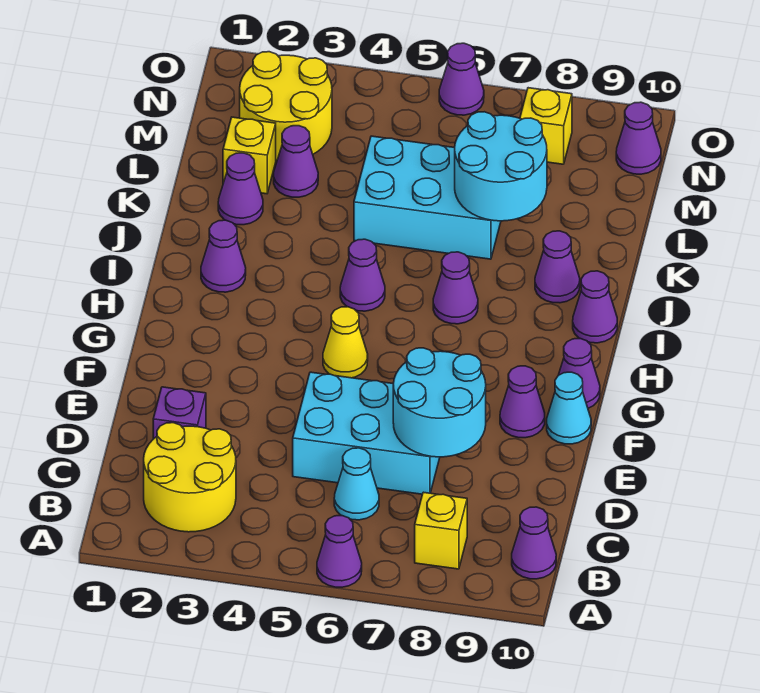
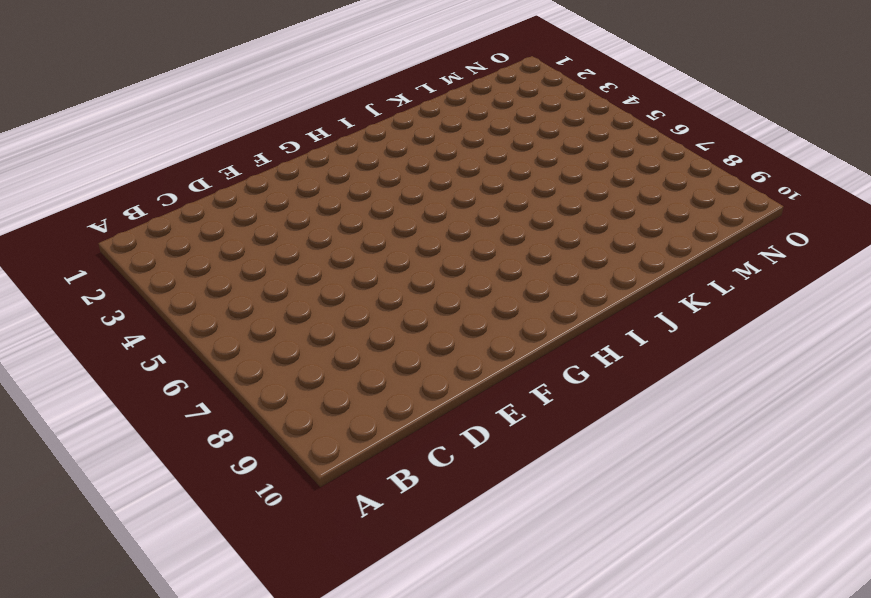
none -> purple 1x1 cone [317,516,362,587]
none -> yellow 2x2 round brick [144,423,236,532]
none -> yellow 1x1 brick [415,492,467,569]

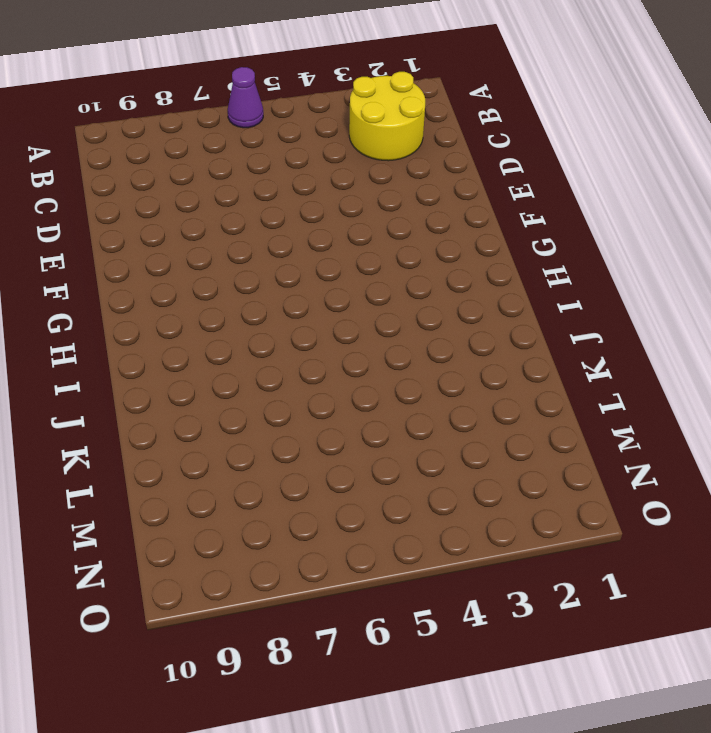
none -> yellow 1x1 brick [415,492,467,569]
none -> purple 1x1 cone [512,507,556,579]
none -> cyan 1x1 cone [334,448,379,520]

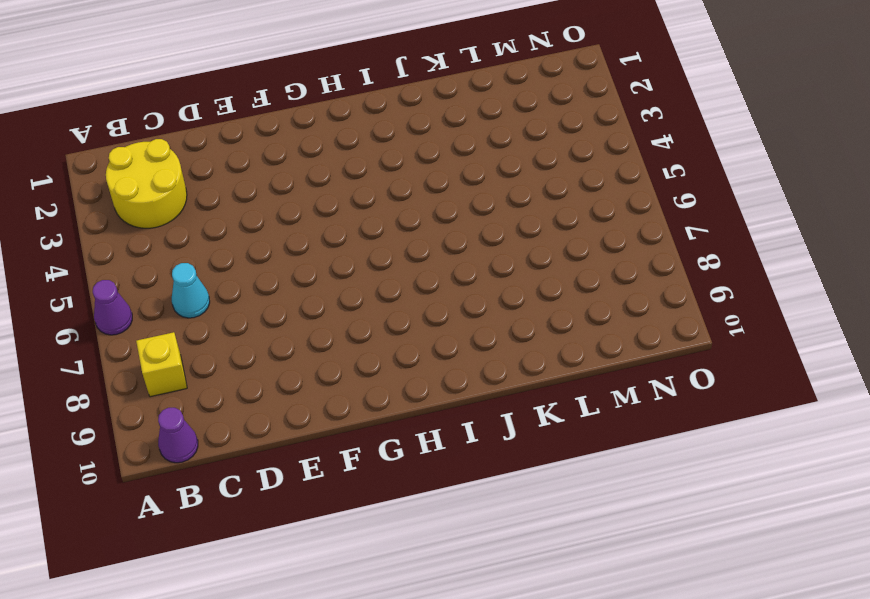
none -> purple 1x1 brick [153,387,206,439]
none -> cyan 2x3 brick [293,372,440,494]
none -> purple 1x1 cone [500,366,545,438]

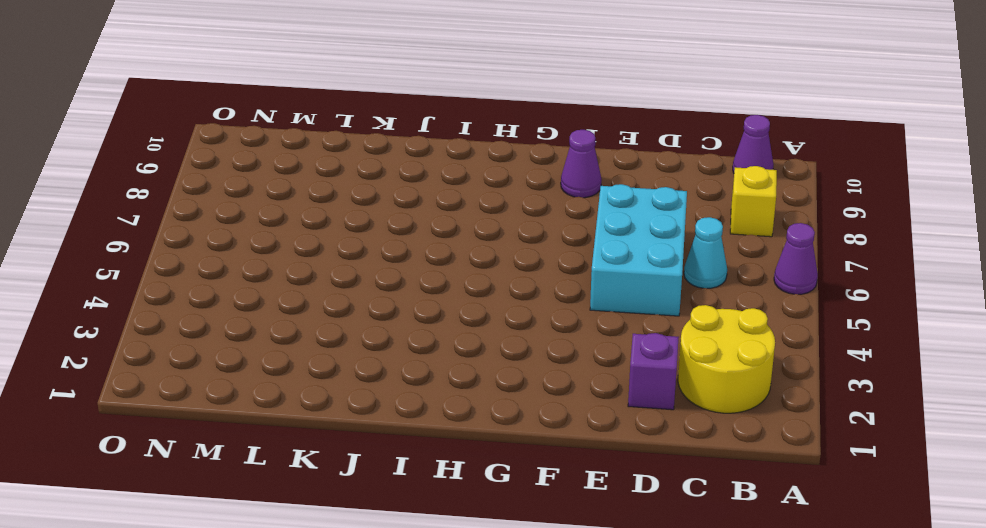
none -> cyan 1x1 cone [547,372,591,444]
none -> yellow 1x1 cone [323,307,368,378]
none -> purple 1x1 cone [559,339,600,408]

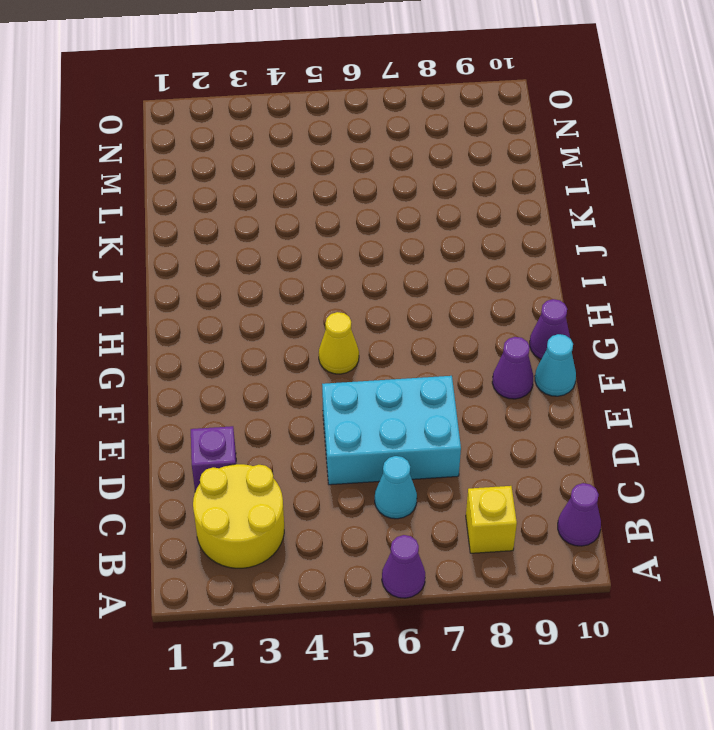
none -> purple 1x1 cone [201,220,246,292]
none -> purple 1x1 cone [340,239,385,311]
none -> purple 1x1 cone [433,252,478,324]

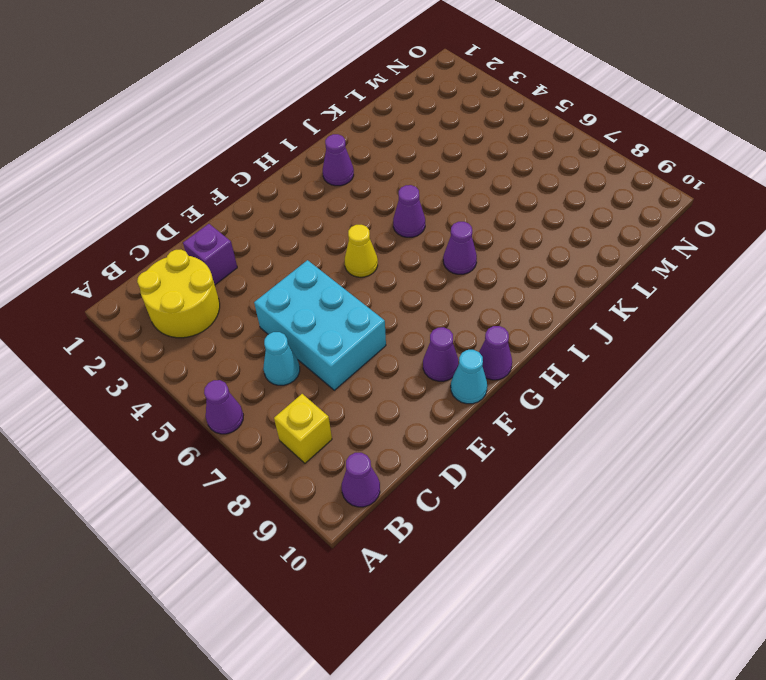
none -> purple 1x1 cone [573,271,617,343]
none -> purple 1x1 cone [535,231,580,303]
none -> purple 1x1 cone [218,153,263,225]

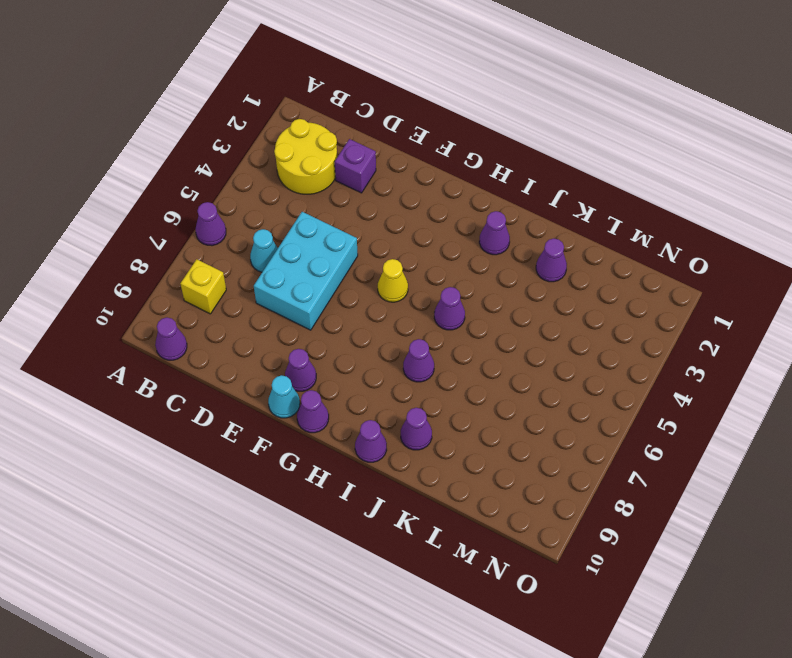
none -> cyan 2x3 brick [354,136,501,259]
none -> yellow 1x1 brick [223,117,276,194]
none -> purple 1x1 cone [274,126,318,197]

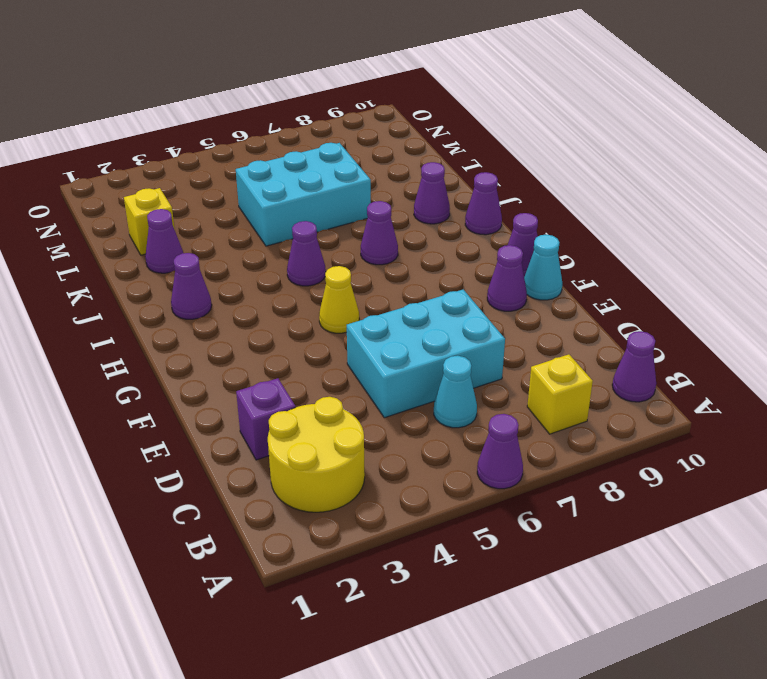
none -> purple 1x1 cone [274,126,318,197]
none -> yellow 2x2 round brick [240,52,332,160]
none -> yellow 1x1 brick [520,88,572,164]

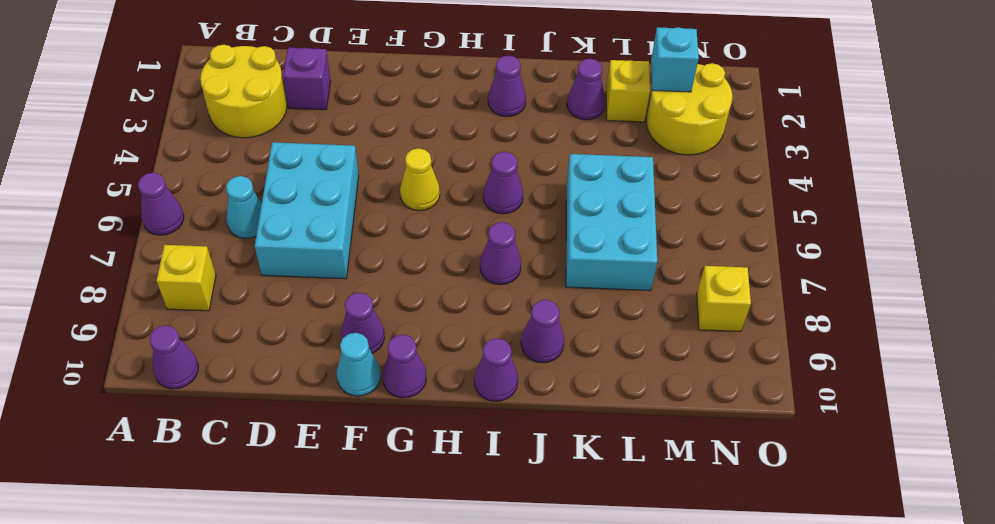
cyan 1x1 brick [651,27,699,92] -> none
none -> purple 1x1 cone [274,126,318,197]
none -> purple 1x1 cone [616,102,661,174]
none -> purple 1x1 cone [439,43,484,115]

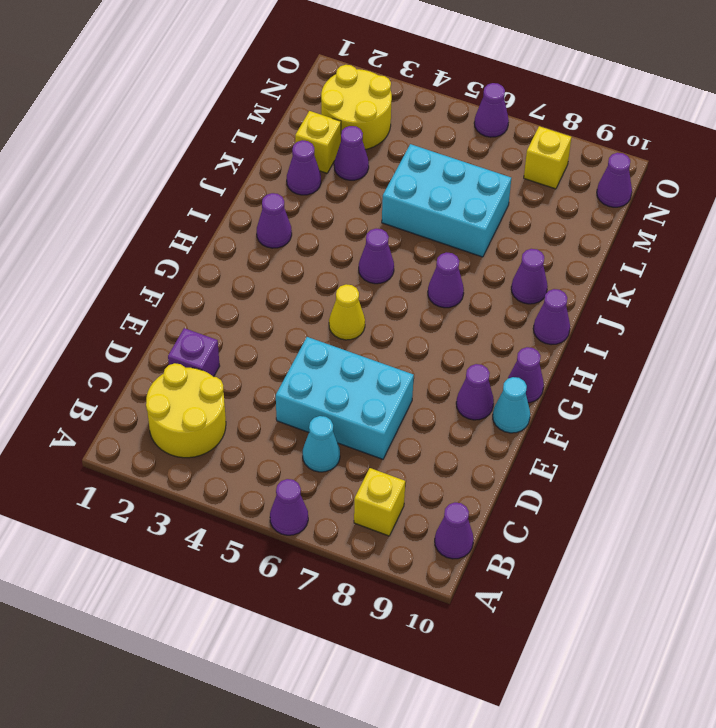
none -> cyan 2x2 round brick [393,348,486,457]
none -> cyan 2x2 round brick [455,112,547,221]

